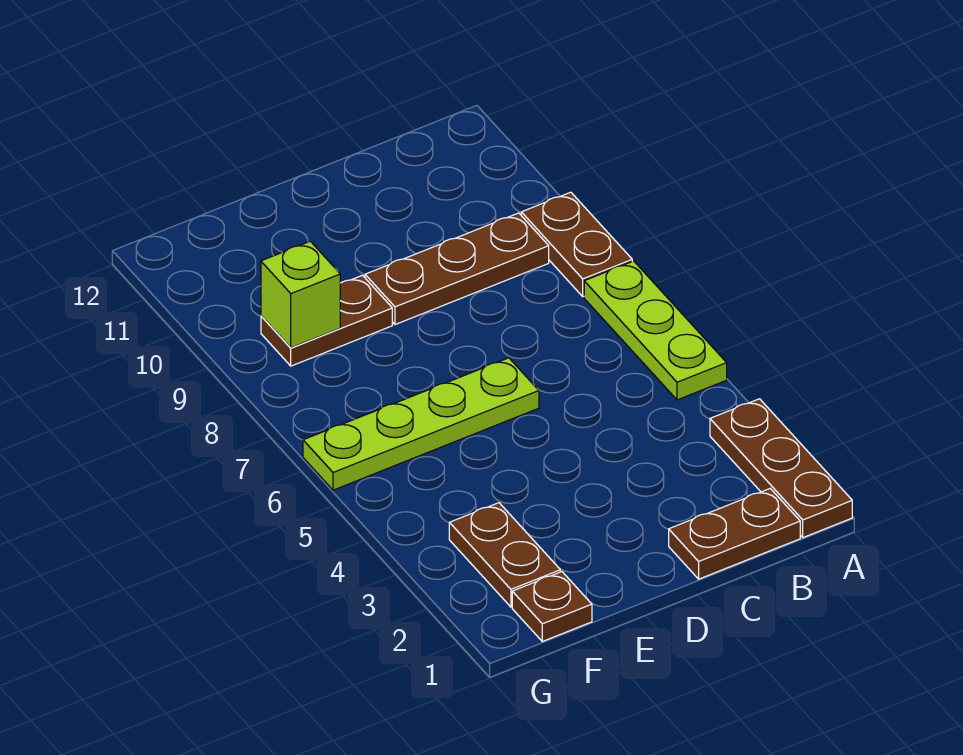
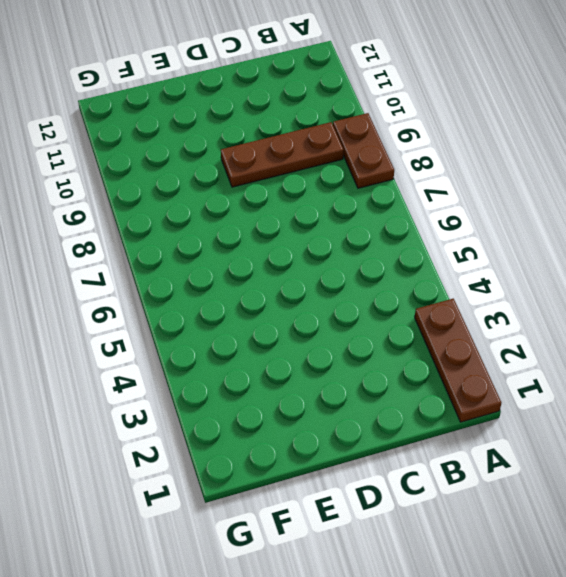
none -> lime 1x3 plate [584,261,727,400]
none -> brown 1x2 plate [669,489,800,579]

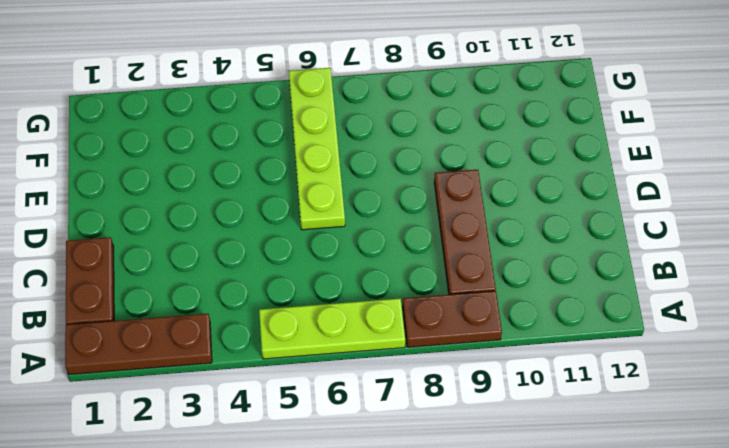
none -> brown 1x2 plate [261,275,392,366]
none -> brown 1x1 plate [512,572,592,641]

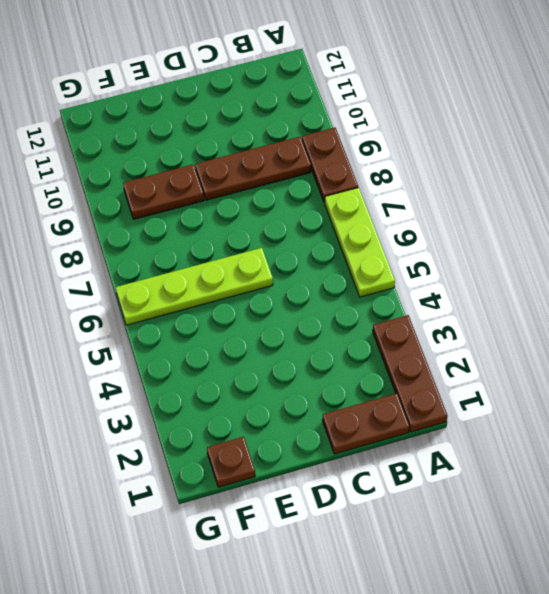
none -> brown 1x2 plate [449,503,560,607]
none -> lime 1x1 brick [261,241,340,348]

